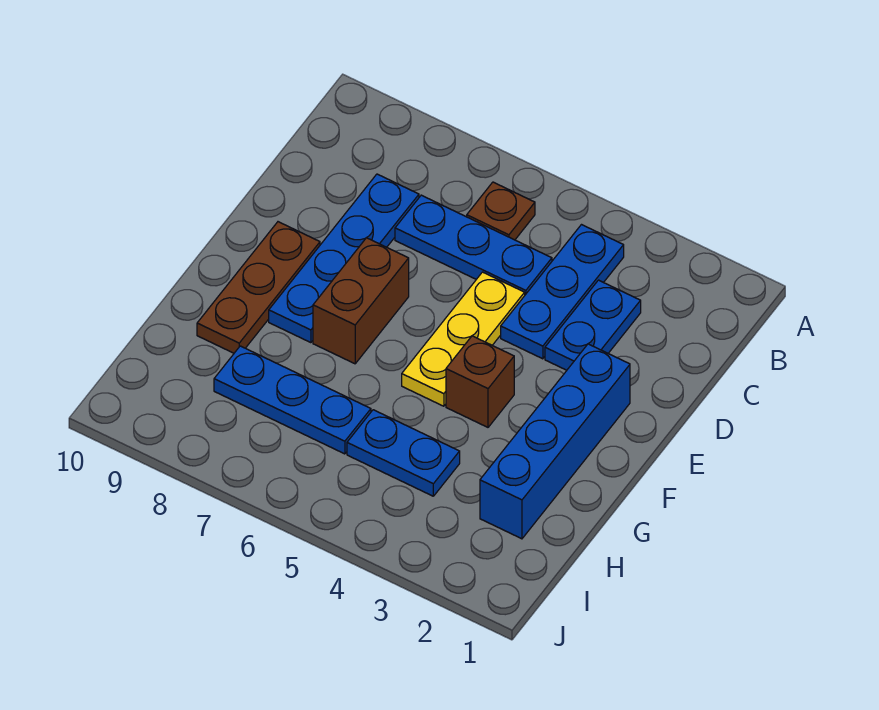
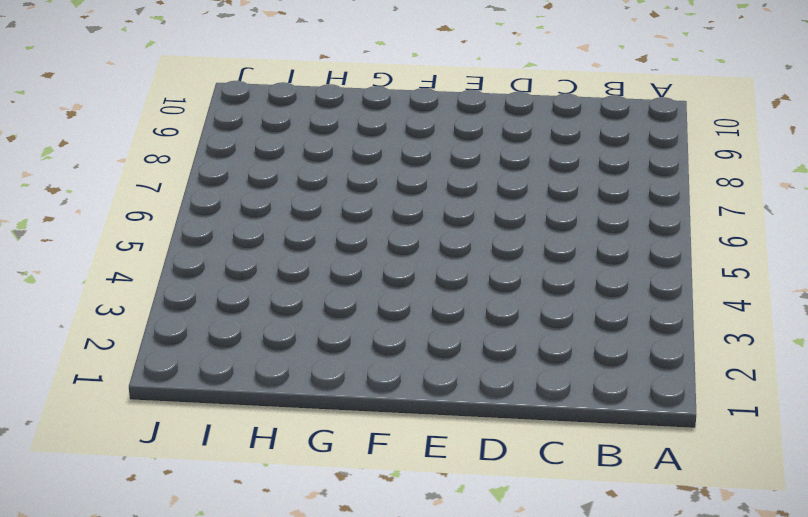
none -> blue 1x3 plate [501,225,624,359]
none -> brown 1x1 plate [467,182,535,240]
none -> blue 1x2 plate [545,280,641,370]

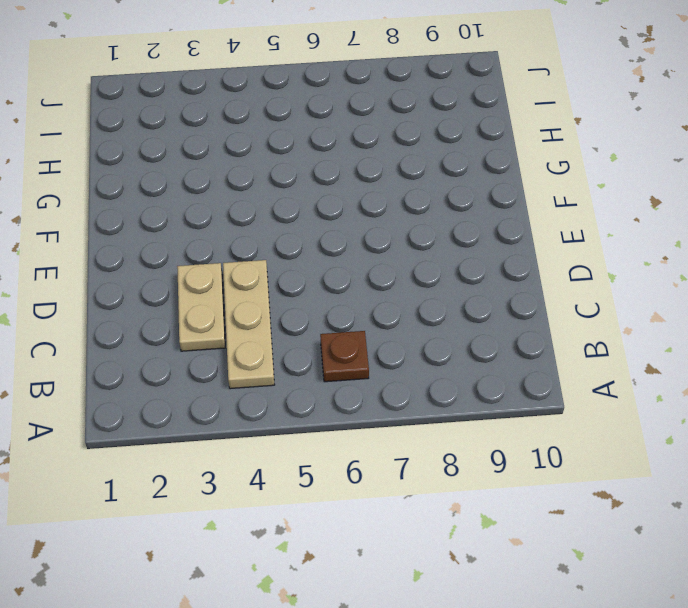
tan 1x3 plate [223,260,274,389] -> blue 1x3 plate [501,225,624,359]
tan 1x2 plate [177,263,225,351] -> blue 1x2 plate [545,280,641,370]
none -> blue 1x3 plate [395,195,552,295]
none -> blue 1x4 plate [269,174,419,343]
none -> yellow 1x3 plate [402,272,525,406]

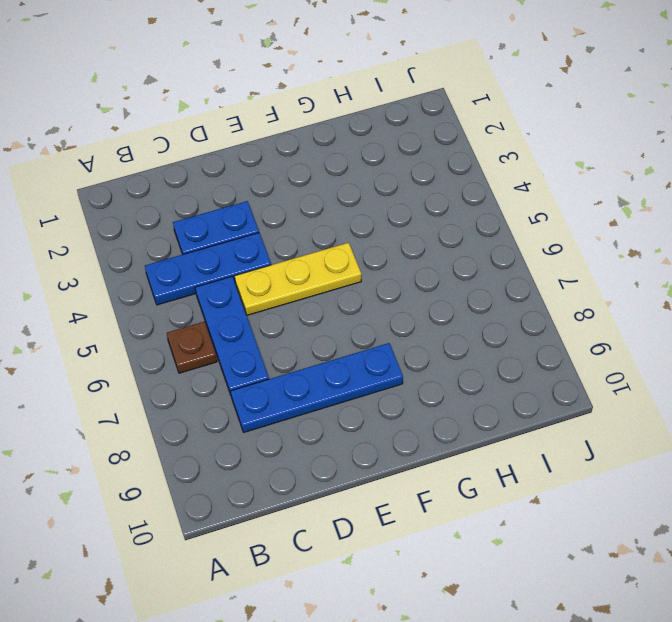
none -> blue 1x4 brick [480,344,630,539]
none -> brown 1x2 brick [313,238,409,364]
none -> brown 1x3 plate [197,222,320,353]

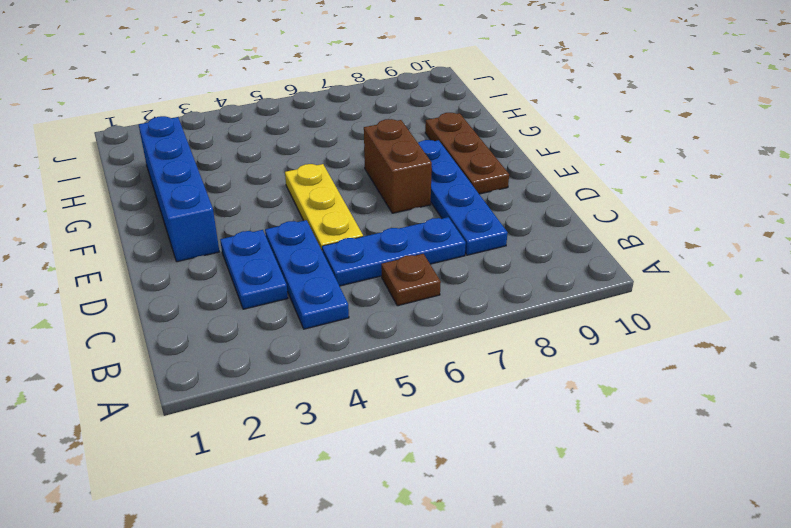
none -> brown 1x1 brick [446,336,514,427]
none -> blue 1x2 plate [347,410,460,496]
none -> blue 1x3 plate [214,346,371,454]

